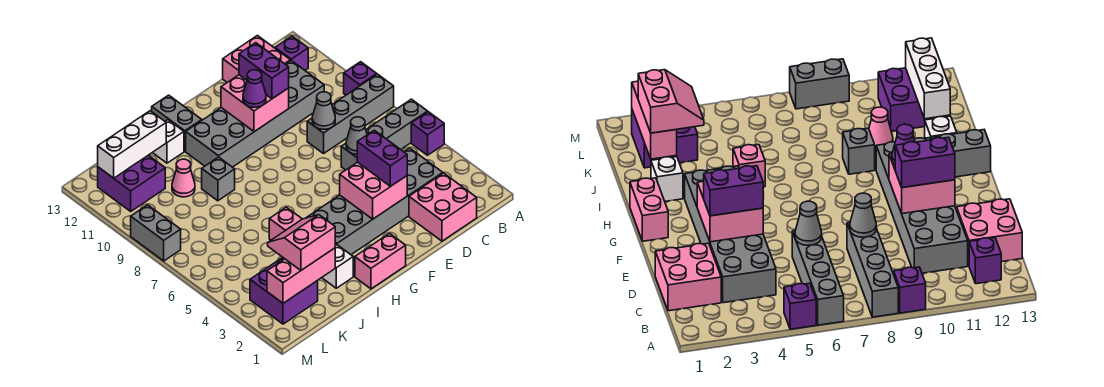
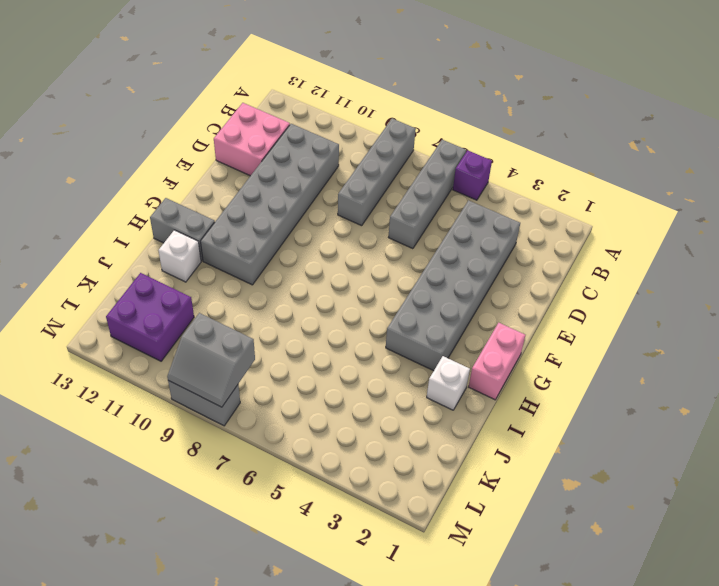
grey 2x2 slope [167,313,255,407] -> none
none -> purple 1x1 brick [344,62,377,95]
none -> purple 1x1 brick [275,36,308,70]
none -> pink 2x2 brick [409,173,477,241]

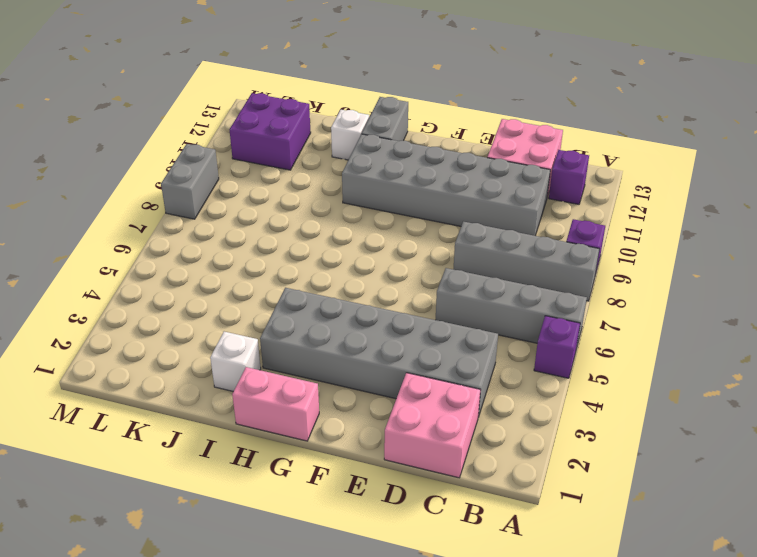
none -> pink 1x1 brick [269,207,302,240]
none -> grey 1x1 brick [202,157,235,201]
none -> pink 1x1 cone [172,159,195,197]

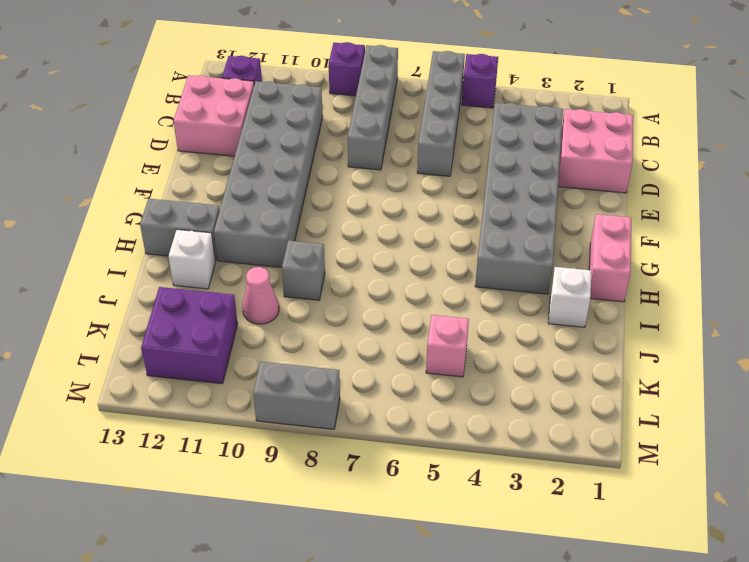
pink 1x1 brick [426,315,469,377] -> pink 1x1 brick moved to [269,207,302,240]
none -> purple 2x2 brick [250,257,318,324]
none -> grey 1x1 cone [346,117,367,154]
none -> grey 1x1 cone [312,92,335,129]

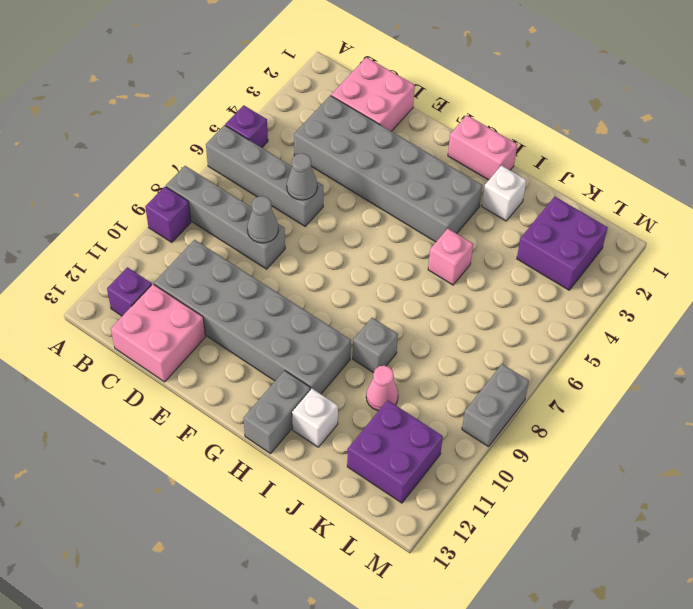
none -> pink 2x2 brick [340,162,407,219]
none -> pink 2x2 brick [221,75,289,132]
none -> pink 1x3 brick [267,248,335,303]

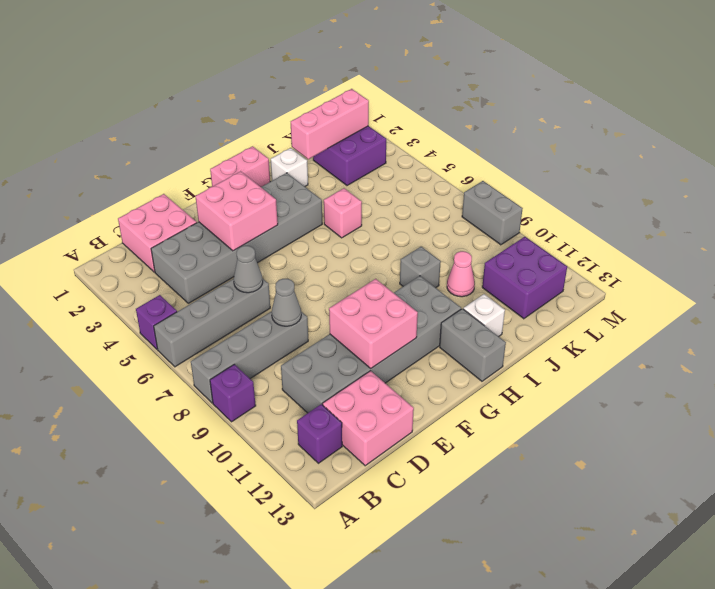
none -> white 1x3 brick [98,111,166,178]
none -> purple 1x2 brick [357,130,407,187]
none -> purple 1x2 brick [239,43,289,99]

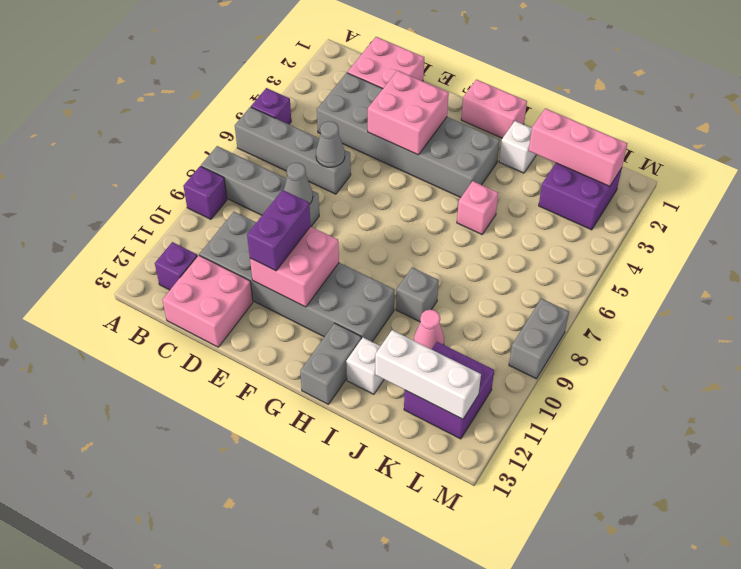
none -> purple 1x2 brick [357,130,407,187]
none -> purple 1x1 cone [243,70,266,107]
none -> pink 2x2 slope [268,215,335,270]

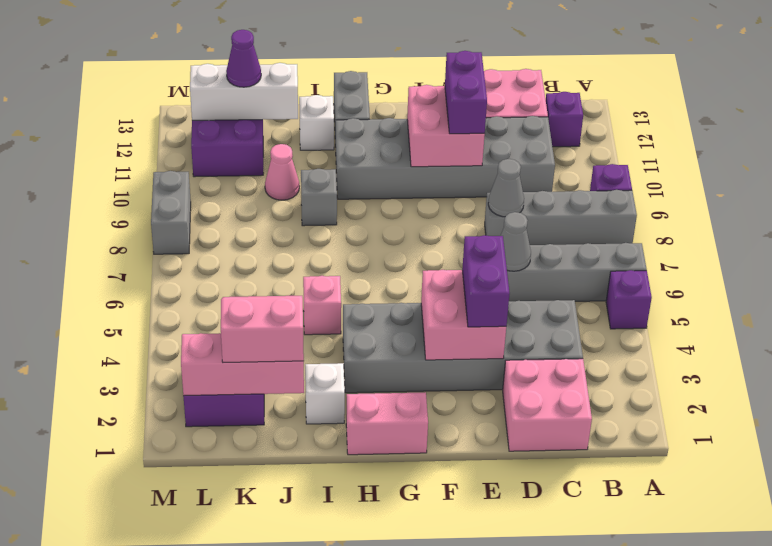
purple 1x1 cone [226,30,261,87] -> purple 1x1 cone moved to [243,70,266,107]

